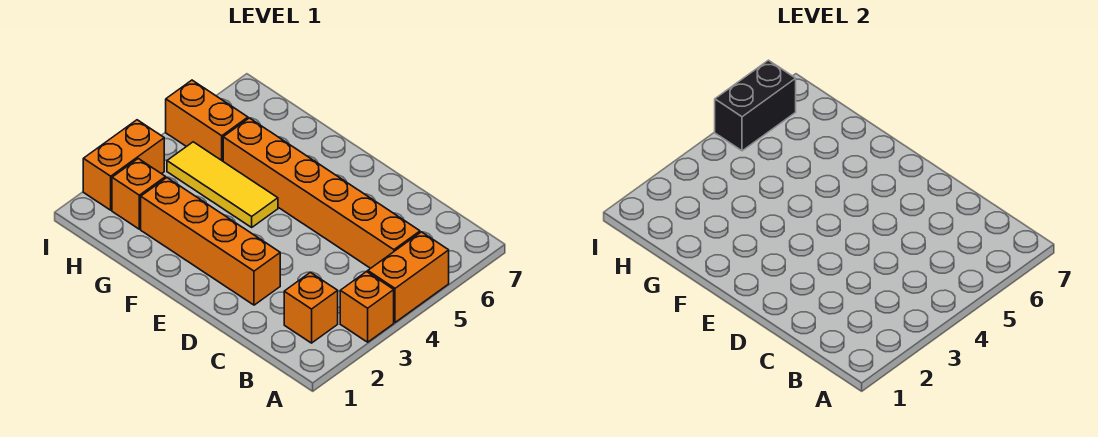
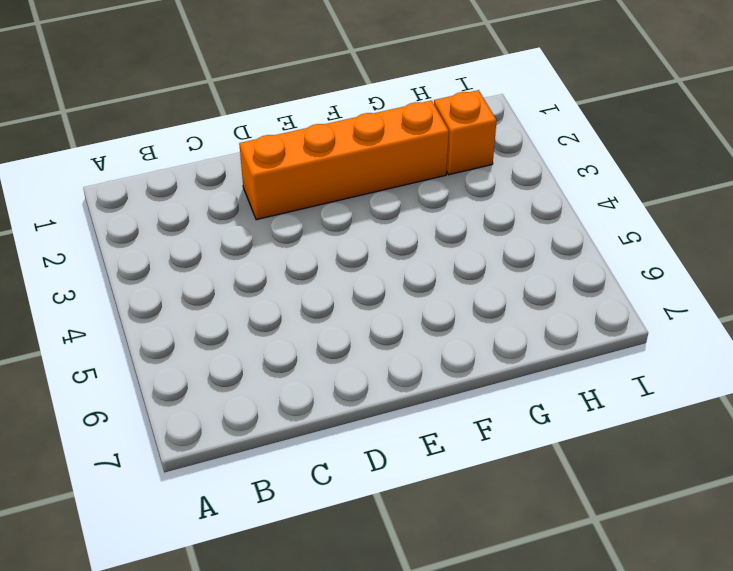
none -> orange 1x1 brick [340,272,394,342]
none -> orange 1x2 brick [368,232,449,322]

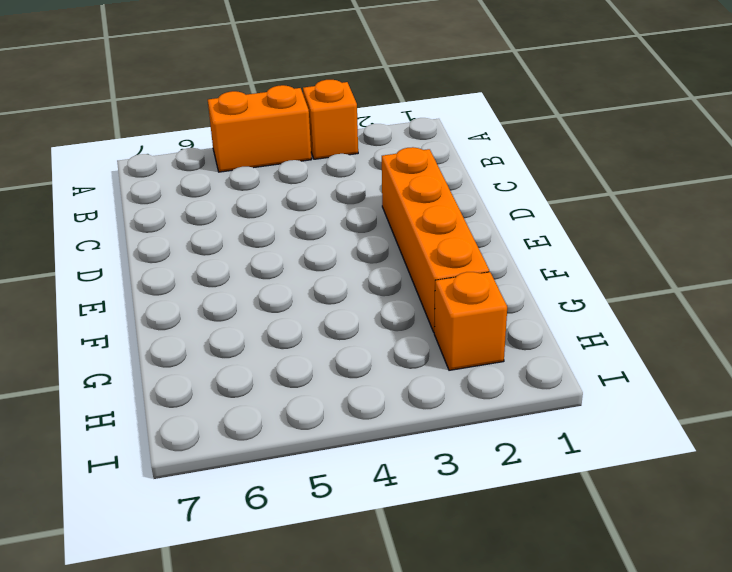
none -> orange 1x1 brick [284,272,338,343]
none -> orange 1x6 brick [223,118,420,268]

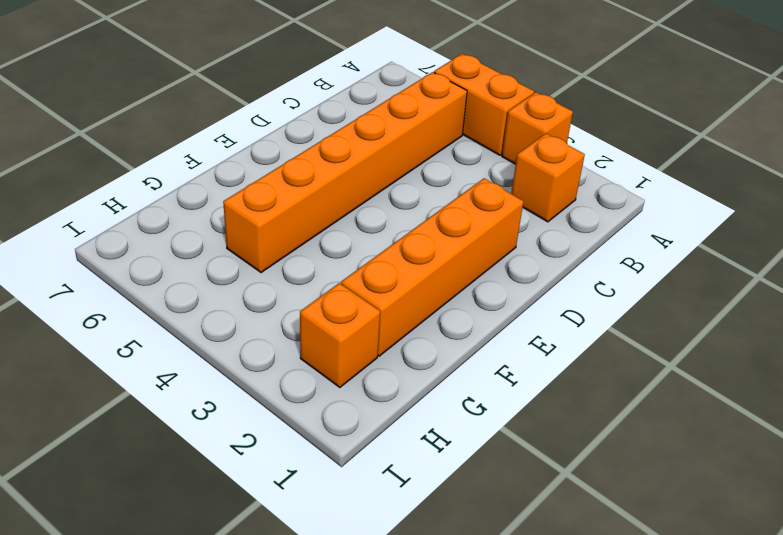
none -> yellow 1x3 tile [167,142,278,227]
none -> orange 1x2 brick [166,80,248,161]

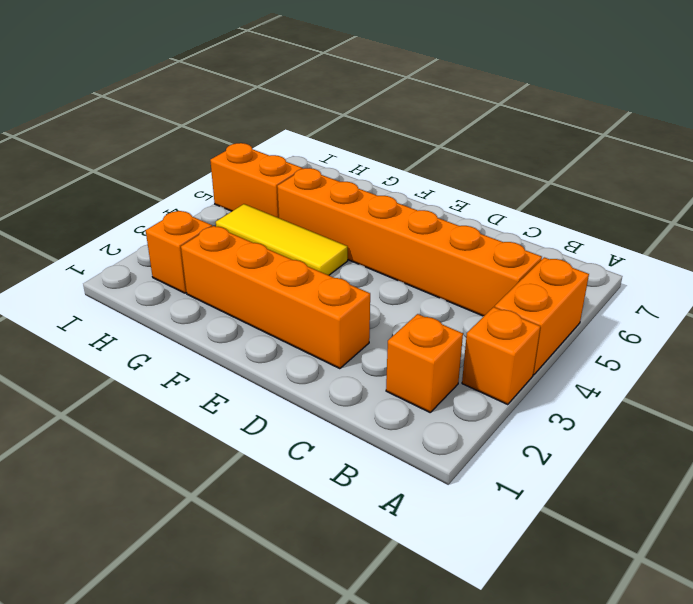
none -> orange 1x2 brick [83,120,164,210]
none -> black 1x2 brick [715,60,796,151]

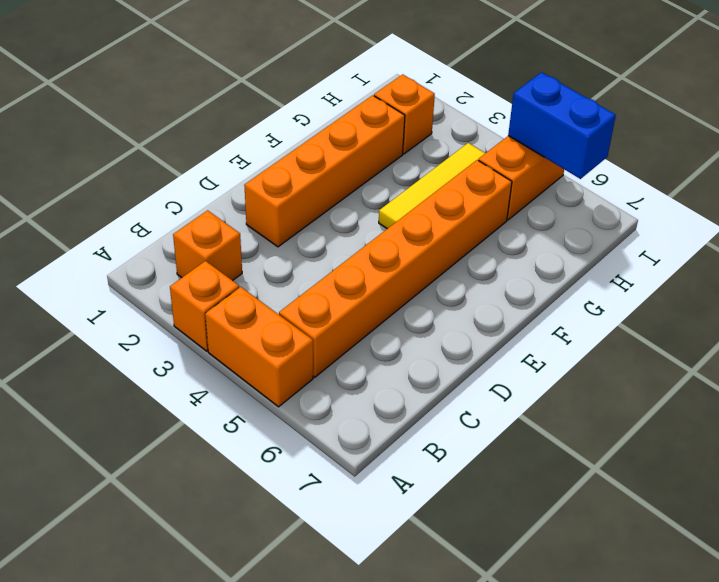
blue 1x2 brick [508,72,616,179] -> black 1x2 brick [715,60,796,151]
none -> orange 1x2 brick [83,120,164,210]

